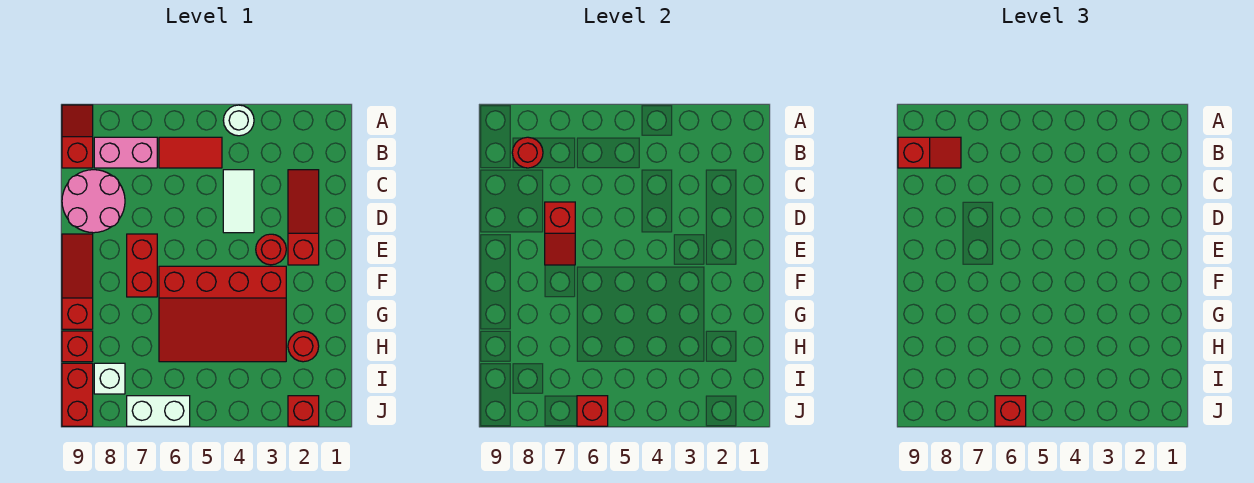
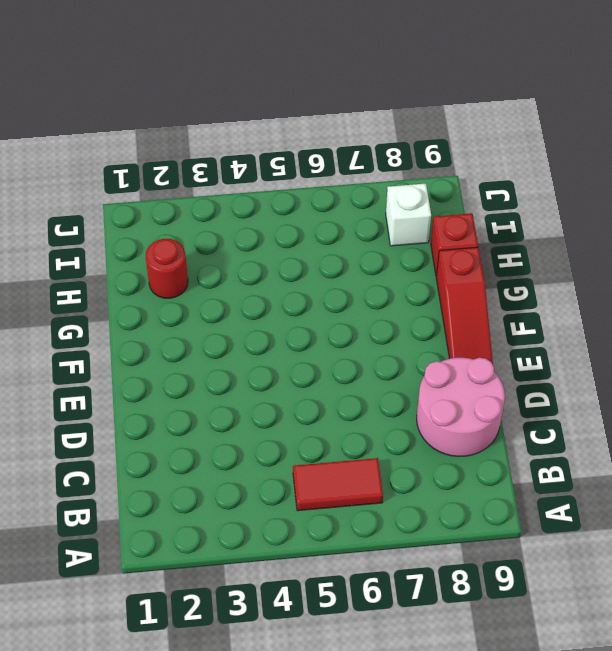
none -> white 1x1 round brick [223,105,254,136]
none -> red 1x2 slope [62,105,93,168]
none -> pink 1x2 brick [94,137,157,168]

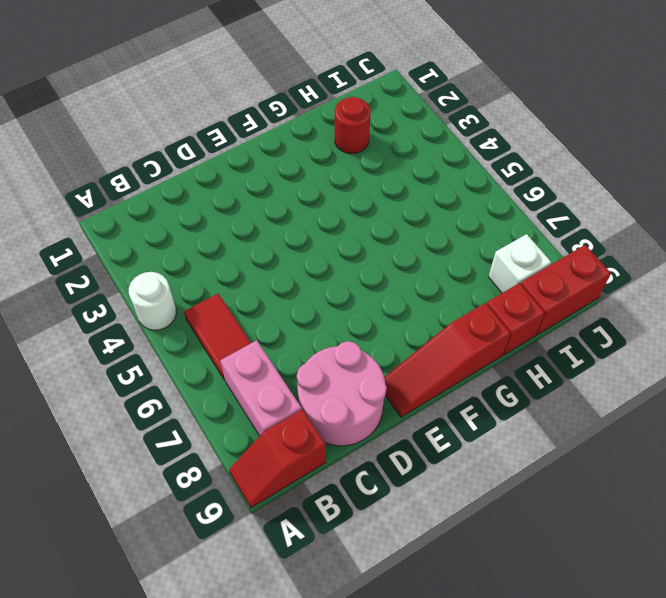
none -> red 1x3 slope [288,170,319,265]
none -> white 1x2 tile [223,170,254,233]
none -> red 1x1 round brick [256,234,286,265]

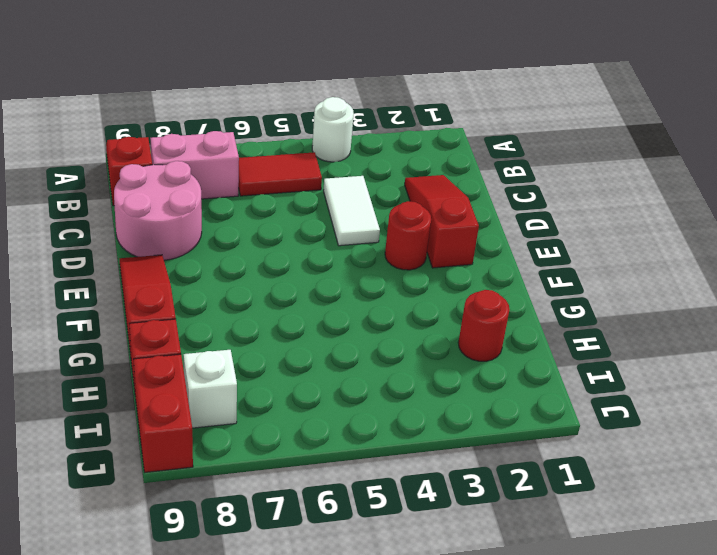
none -> red 1x2 brick [127,234,157,297]
none -> red 3x4 slope [159,266,286,362]
none -> red 1x1 brick [288,396,319,426]

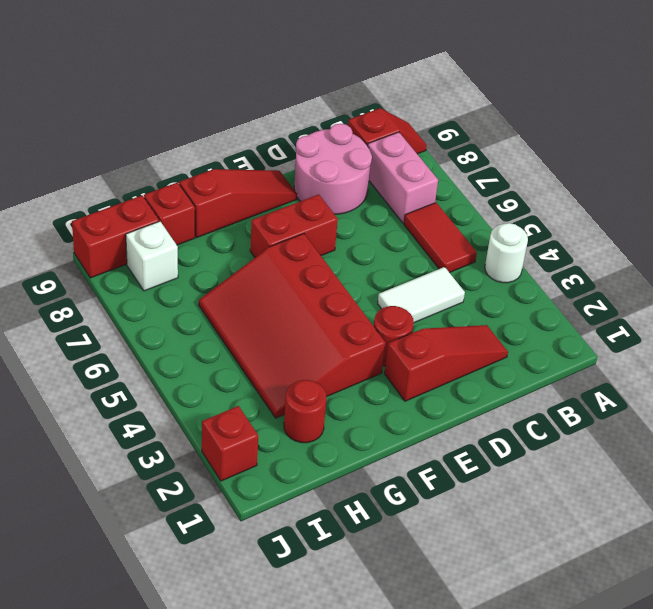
none -> white 1x2 brick [127,396,190,426]
none -> red 1x1 round brick [512,137,543,168]
none -> red 1x2 slope [545,202,575,265]

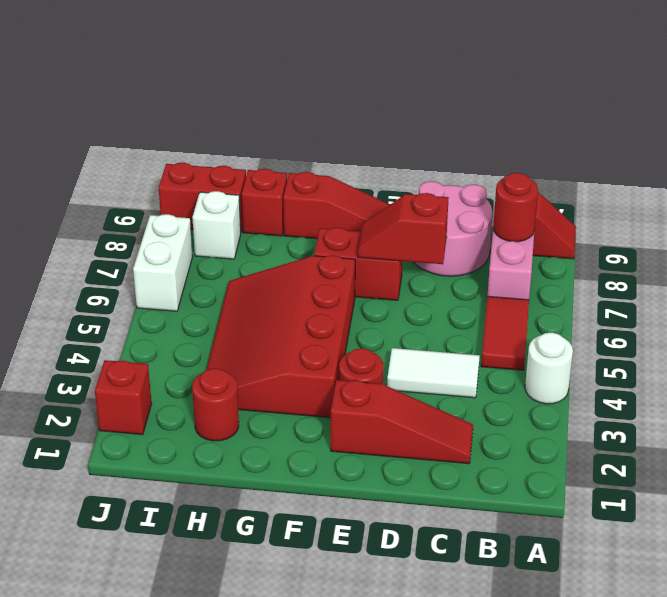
none -> red 1x1 brick [577,396,608,426]
none -> red 1x2 slope [898,137,961,168]
none -> red 1x1 brick [995,396,1026,426]

